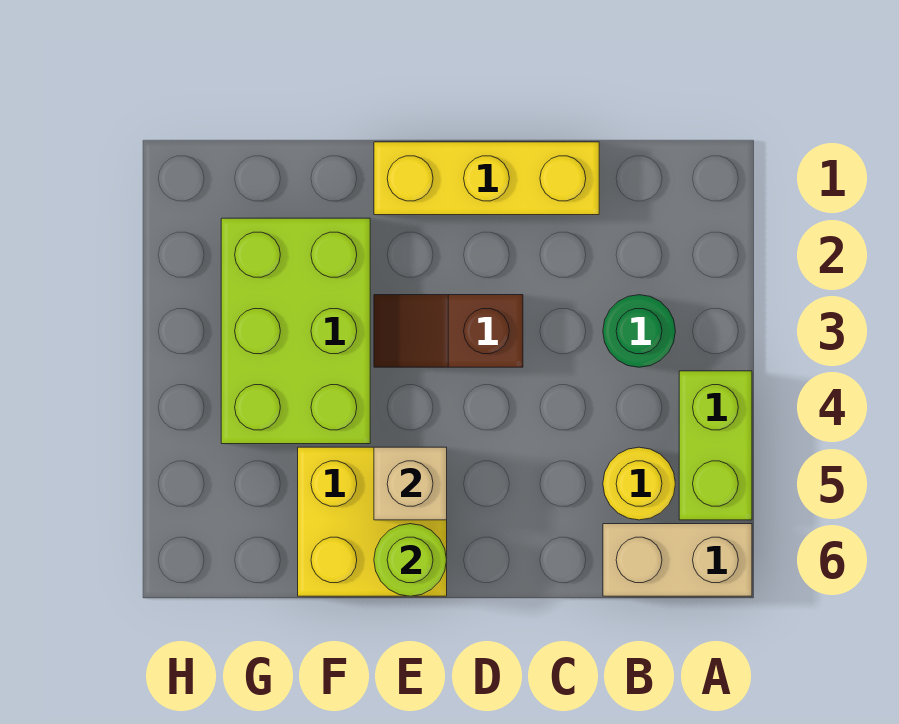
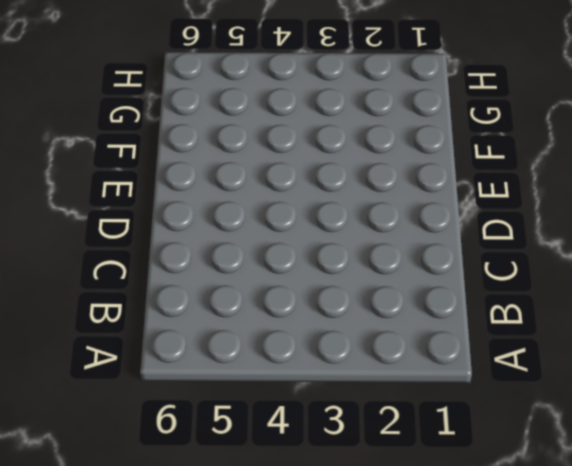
none -> lime 1x2 brick [679,371,752,520]
none -> tan 1x2 brick [603,524,752,596]

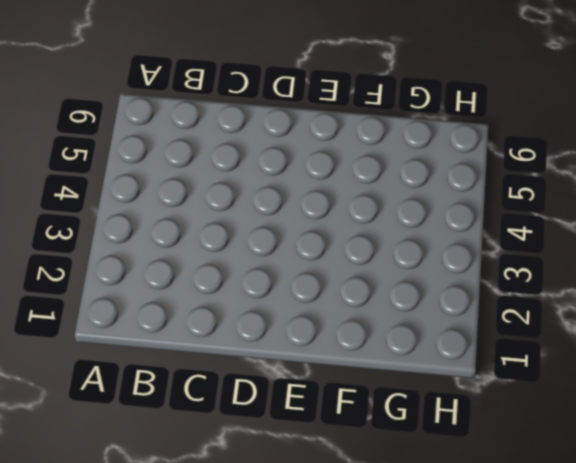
none -> lime 1x2 brick [679,371,752,520]
none -> tan 1x2 brick [603,524,752,596]

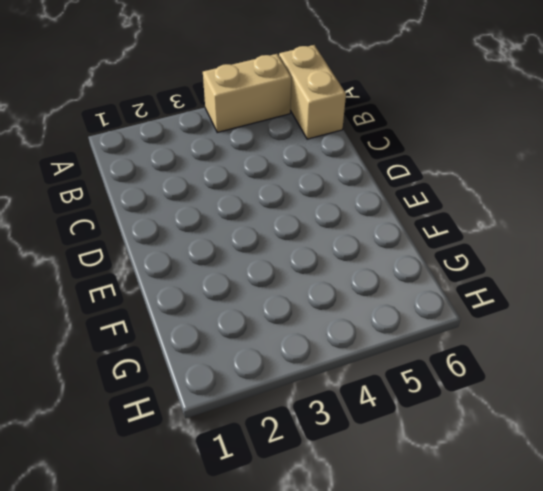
tan 1x2 brick [203,54,291,132] -> lime 1x2 brick [679,371,752,520]
none -> green 1x1 round brick [603,295,675,367]
none -> yellow 1x1 round brick [603,447,675,520]

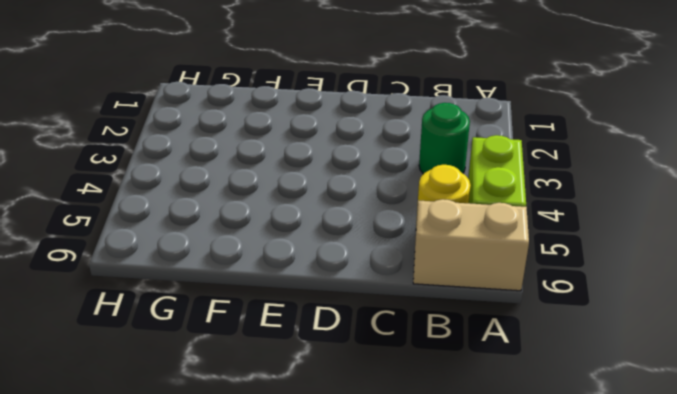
none -> yellow 1x3 brick [374,142,599,215]
none -> brown 1x2 slope [374,295,523,367]

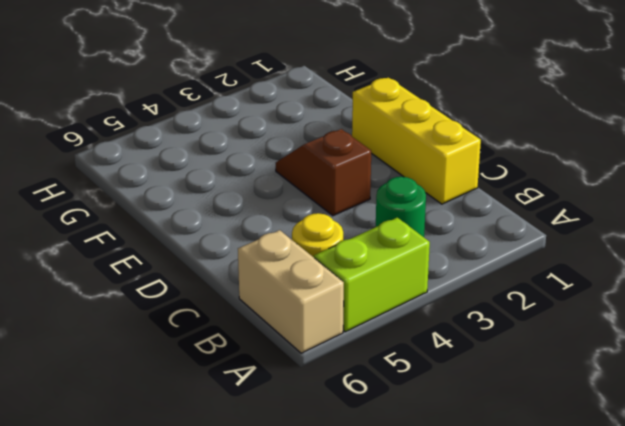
none -> yellow 2x2 brick [298,447,447,596]
none -> lime 2x3 brick [221,218,370,444]

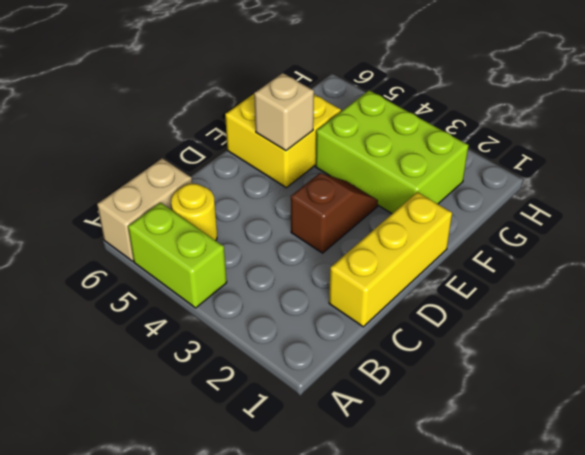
none -> green 1x1 round brick [603,295,675,367]
none -> lime 1x1 round brick [374,524,447,596]

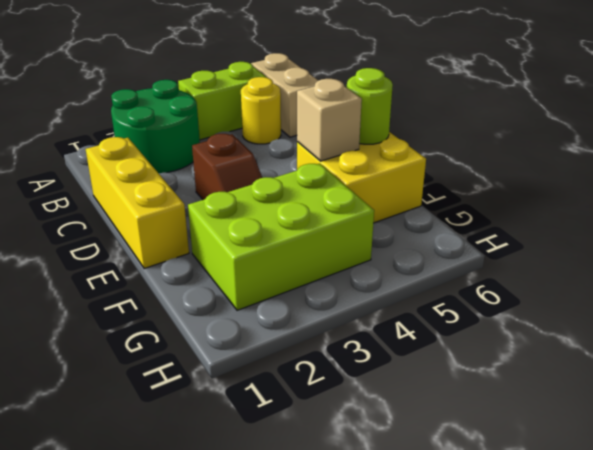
green 2x2 round brick [111,80,200,173] -> green 1x1 round brick [603,295,675,367]

